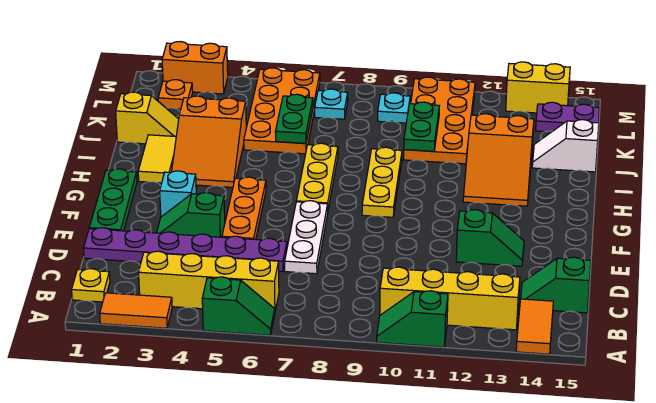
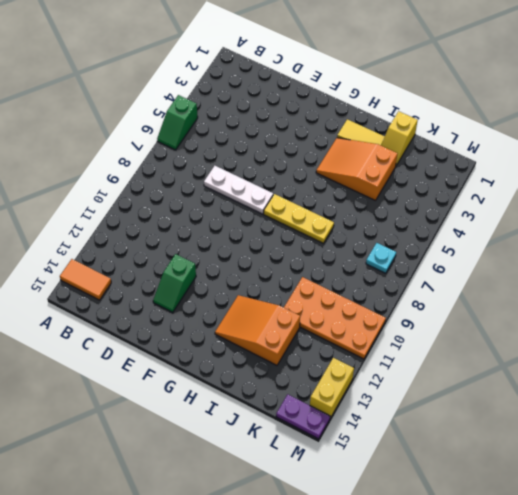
purple 1x2 plate [276,395,330,439] -> purple 1x2 plate turned to [536,102,599,132]
none -> orange 1x2 tile [100,293,172,328]
none -> green 1x2 slope [377,291,448,347]
none -> yellow 1x1 plate [72,269,110,302]
none -> yellow 1x4 brick [139,251,279,311]

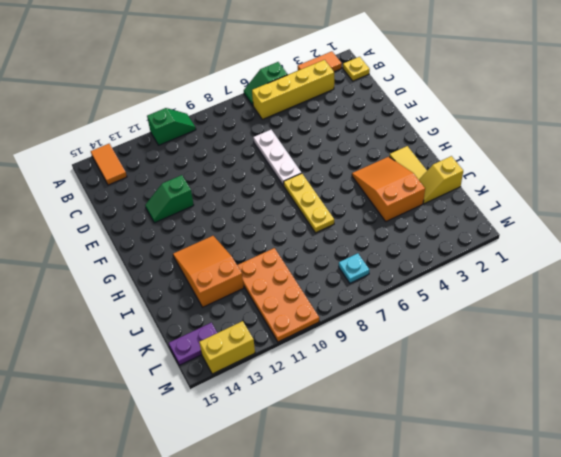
none -> yellow 1x4 brick [380,267,520,330]
none -> green 1x2 slope [521,257,591,313]
none -> purple 1x6 plate [84,228,287,271]
none -> green 1x3 plate [89,169,137,231]

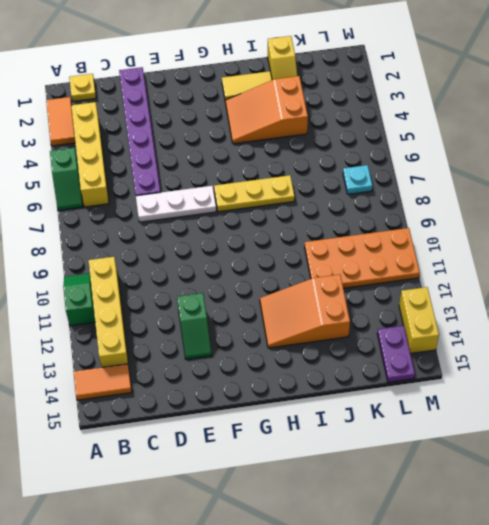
none -> green 1x2 slope [521,257,591,313]
none -> green 1x3 plate [89,169,137,231]
none -> green 1x2 slope [157,192,225,237]
none -> orange 1x3 plate [222,177,266,240]

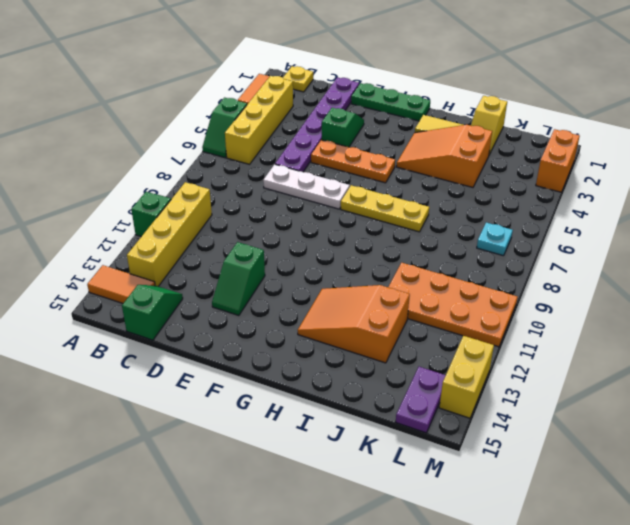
none -> cyan 1x1 brick [160,171,196,217]
none -> yellow 1x3 plate [362,147,402,217]
none -> orange 2x4 plate [244,68,320,154]
none -> white 1x2 slope [532,120,599,172]

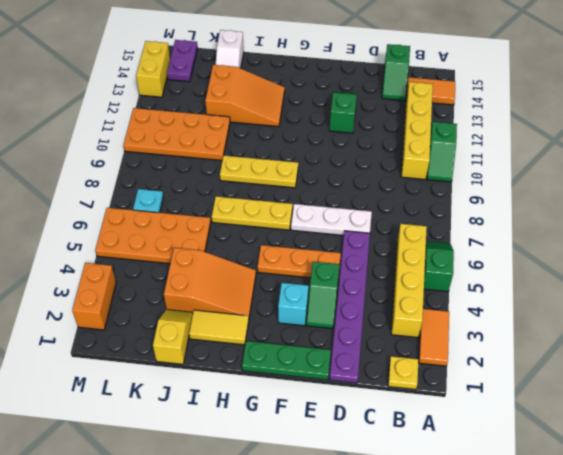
none -> orange 1x1 plate [158,80,193,109]
none -> cyan 1x1 plate [378,93,410,123]
none -> green 1x2 plate [275,94,313,143]
none -> green 1x2 plate [404,102,439,151]

